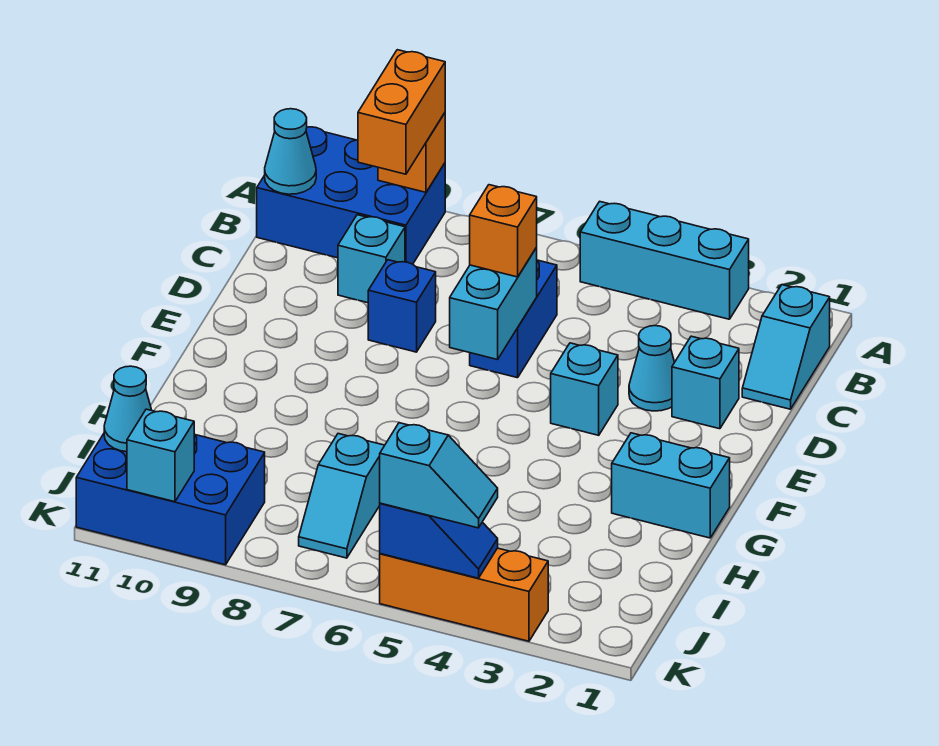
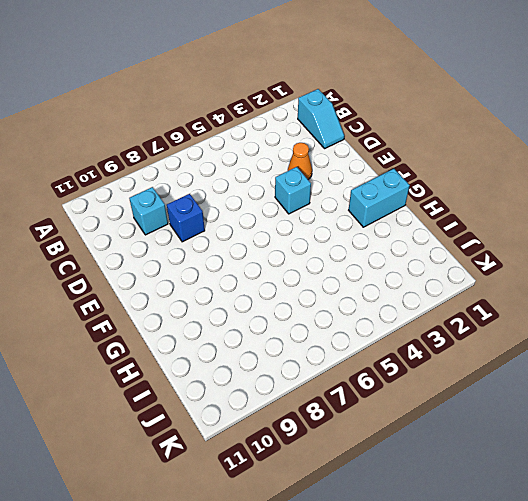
orange 1x1 cone [288,143,312,179] -> cyan 1x1 cone [629,326,675,411]
none -> cyan 1x3 brick [580,201,749,319]
none -> blue 2x3 brick [257,127,445,264]
none -> blue 1x2 brick [470,260,557,378]

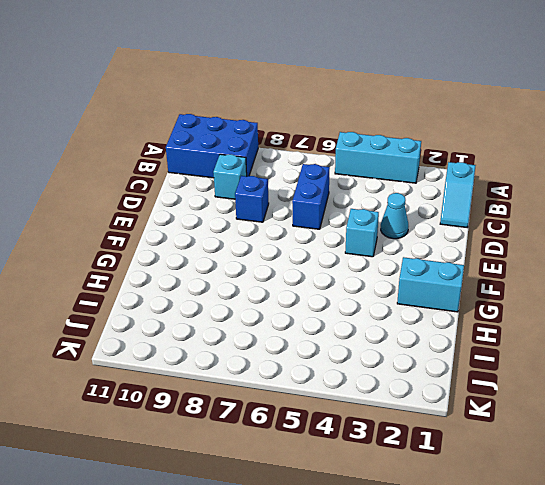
none -> cyan 1x1 brick [672,336,739,429]
none -> cyan 1x2 slope [299,434,385,558]
none -> blue 2x3 brick [76,434,265,565]

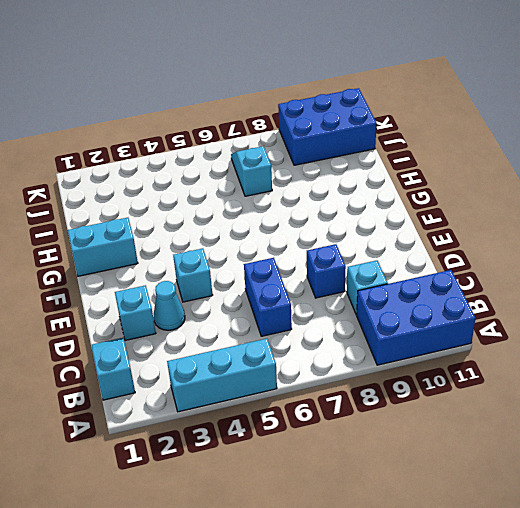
none -> orange 1x3 brick [380,548,548,641]
none -> orange 1x1 brick [378,113,445,192]
none -> cyan 1x1 cone [265,109,316,194]

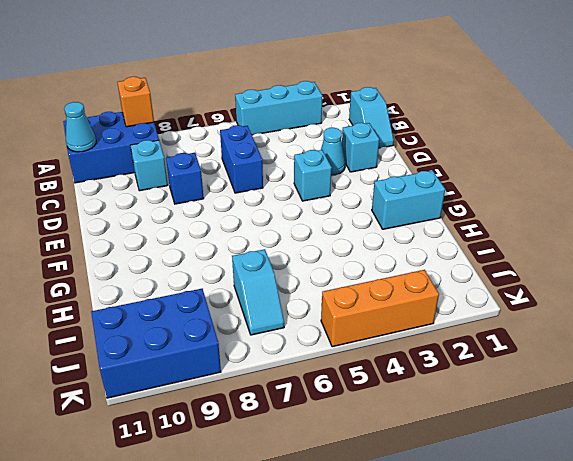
none -> cyan 1x2 brick [450,248,537,360]
none -> cyan 1x1 cone [104,366,151,452]
none -> blue 1x2 slope [380,503,498,578]

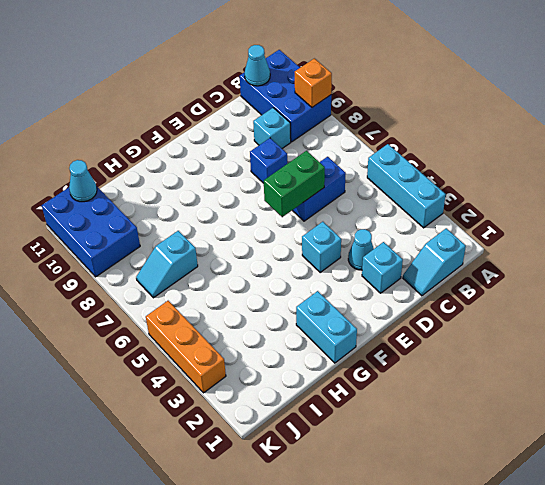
green 1x2 brick [264,151,325,217] -> cyan 1x2 brick [450,248,537,360]
none -> blue 1x2 slope [380,503,498,578]
none -> cyan 1x1 brick [127,409,194,502]
none -> orange 1x2 brick [358,50,445,174]

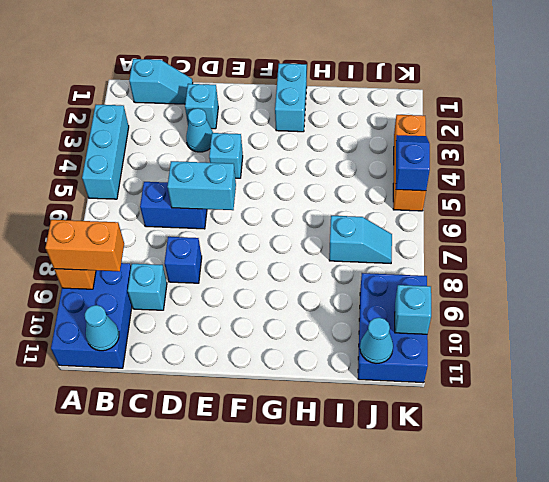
none -> orange 1x1 brick [470,185,537,277]
none -> cyan 1x2 slope [380,423,498,528]

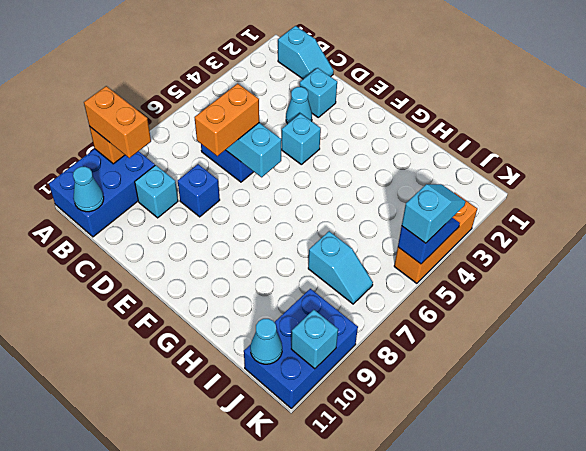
orange 1x2 brick [194,83,259,156] -> orange 1x1 brick [470,185,537,277]
none -> cyan 1x3 brick [580,201,749,319]
none -> cyan 1x2 brick [612,433,730,538]

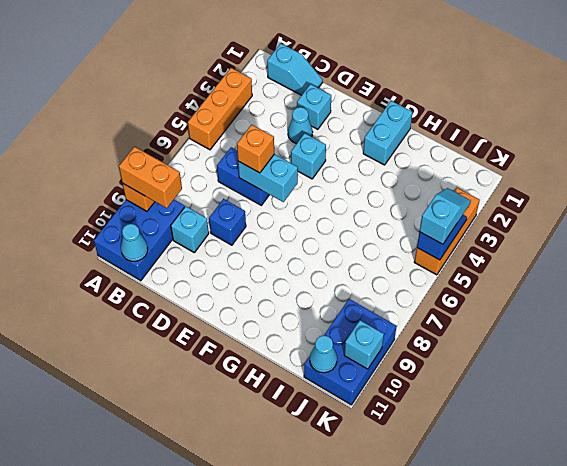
orange 1x3 brick [188,68,252,150] -> cyan 1x3 brick [580,201,749,319]
none -> cyan 1x2 slope [299,434,385,558]

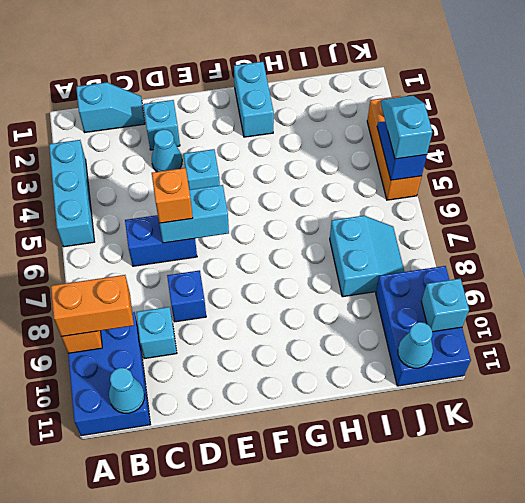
cyan 2x2 slope [330,216,404,297] -> cyan 1x2 slope [299,434,385,558]

